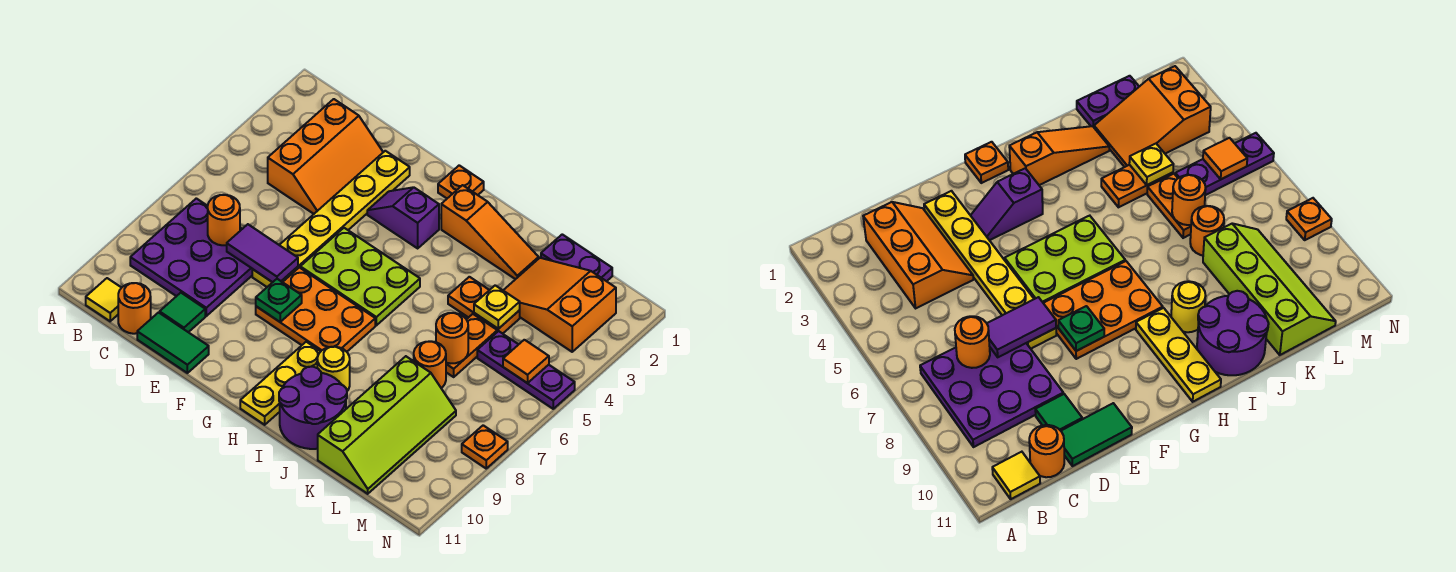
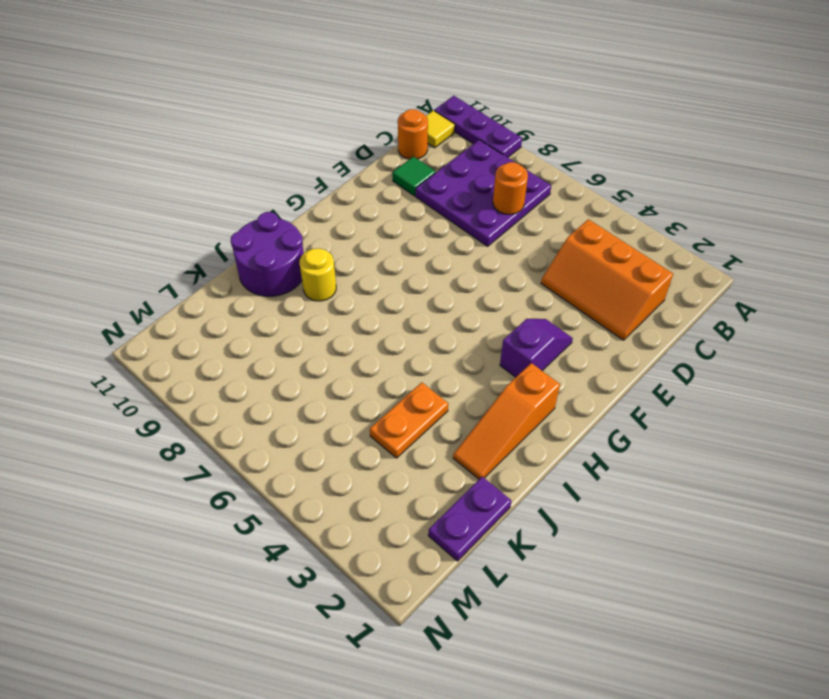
purple 1x3 plate [434,96,522,158] -> purple 1x3 plate turned to [477,331,575,409]
none -> green 1x2 tile [137,313,209,373]
none -> yellow 1x6 plate [252,151,410,287]
none -> lime 2x3 plate [300,228,420,325]

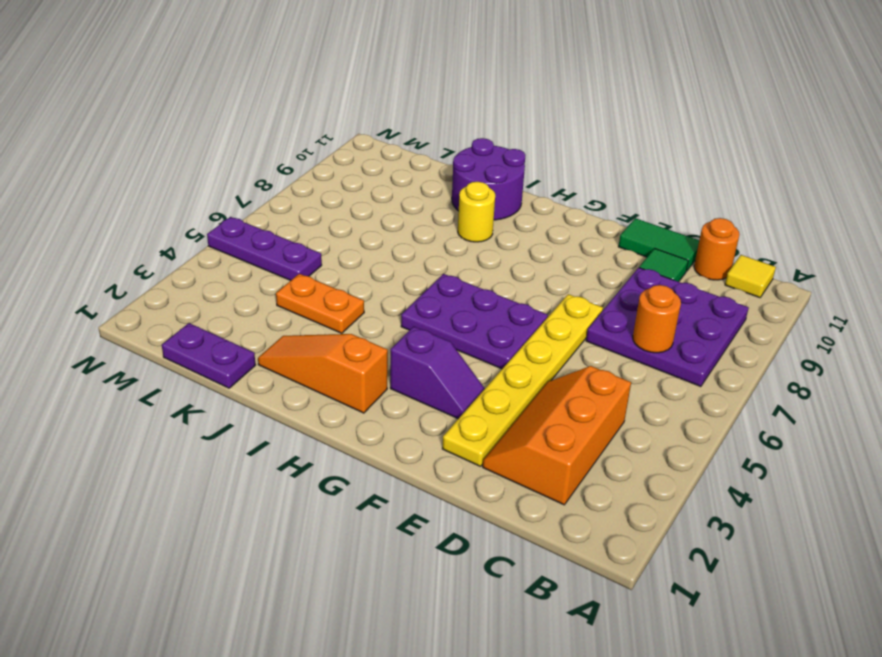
purple 2x3 plate [401,274,548,369] -> lime 2x3 plate [300,228,420,325]
none -> orange 2x3 plate [256,267,375,352]
none -> orange 1x1 plate [438,165,484,198]
none -> yellow 1x3 plate [240,342,321,425]

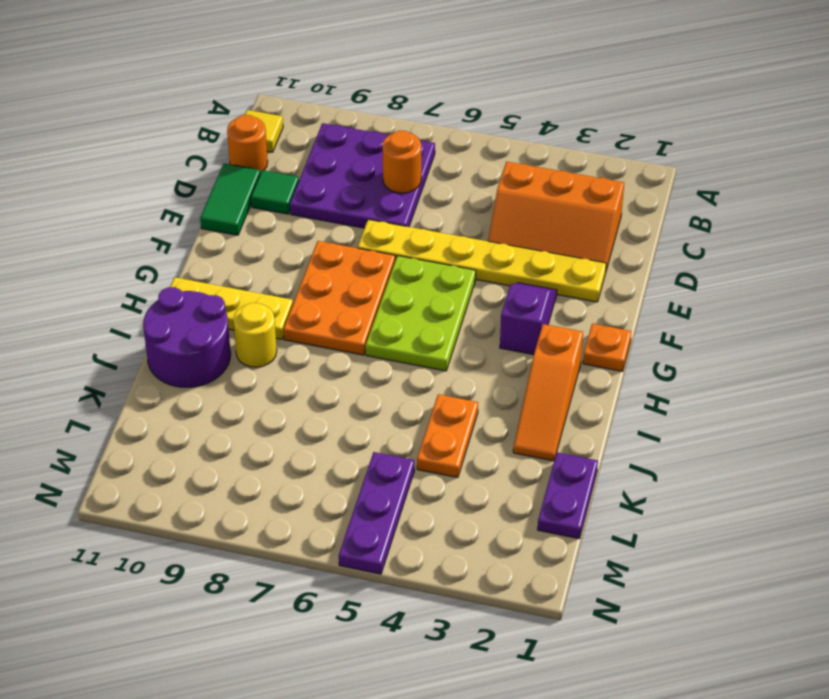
none -> orange 2x3 slope [503,258,616,352]
none -> orange 1x2 plate [446,314,497,377]
none -> orange 1x1 round brick [414,341,446,388]

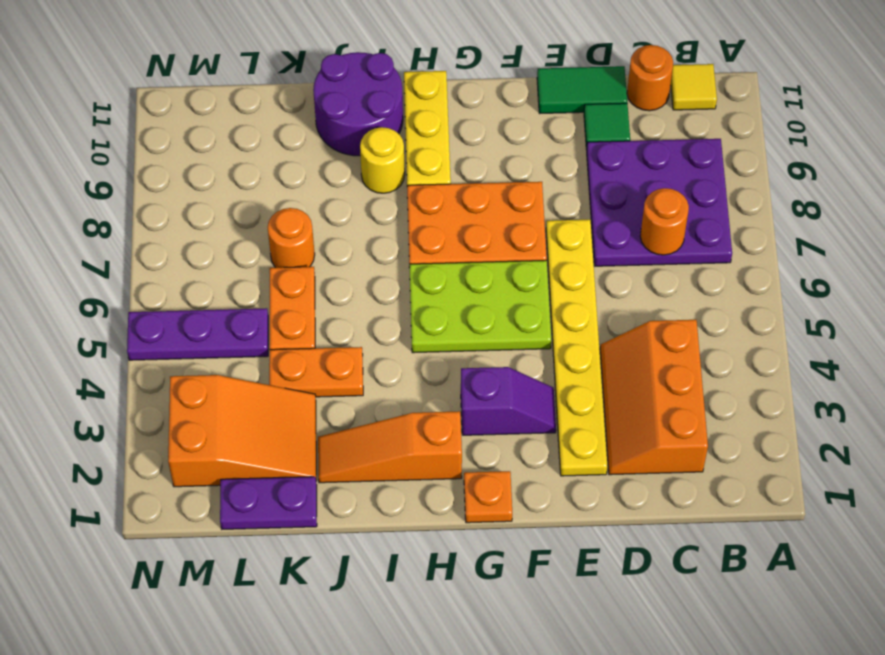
none -> lime 2x4 slope [318,356,456,494]
none -> orange 1x1 plate [462,425,508,468]
none -> purple 1x2 tile [227,224,298,282]

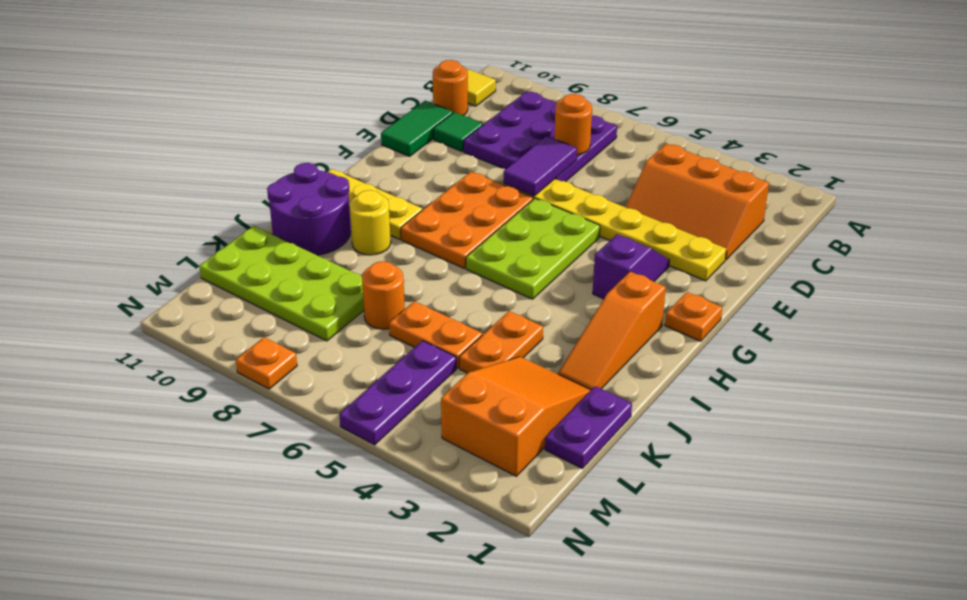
lime 2x4 plate [199,226,364,341] -> lime 2x4 slope [318,356,456,494]
none -> green 1x1 plate [256,279,302,322]
none -> yellow 1x1 plate [474,285,520,329]
none -> orange 1x1 round brick [436,313,468,363]

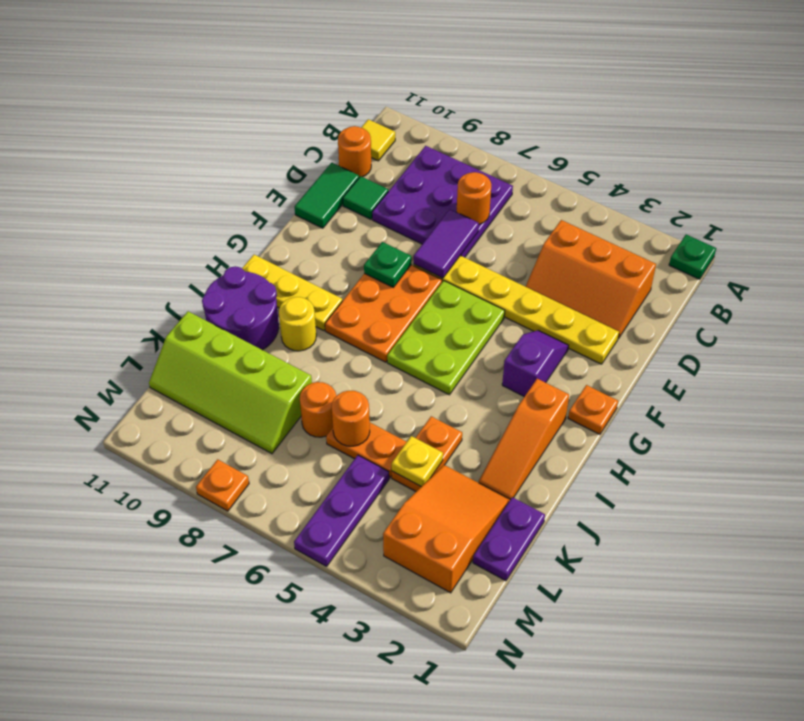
green 1x1 plate [669,235,716,279] -> none
none -> orange 1x1 tile [503,340,549,383]

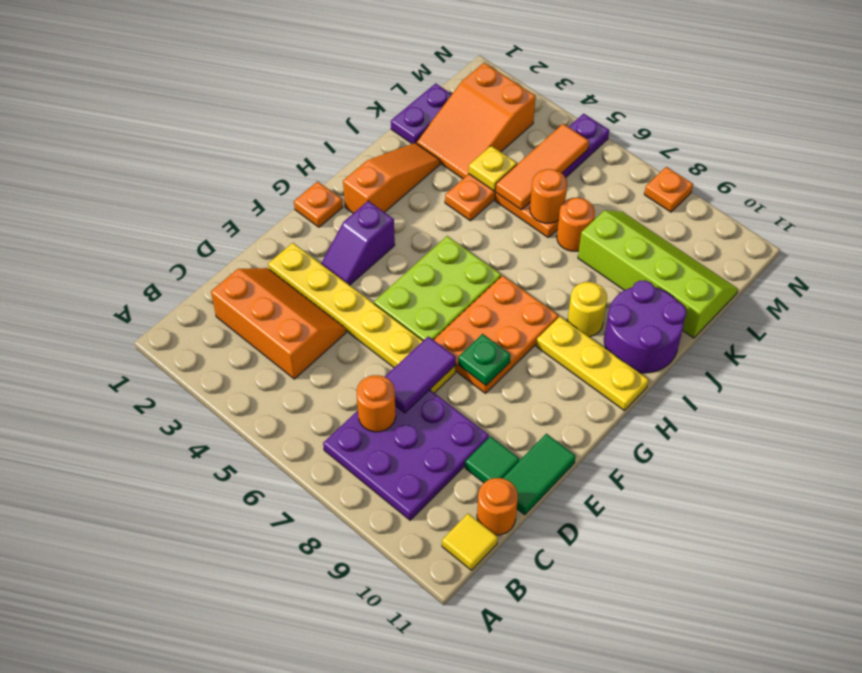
orange 1x3 tile [496,124,589,210] -> orange 1x1 tile [503,340,549,383]

